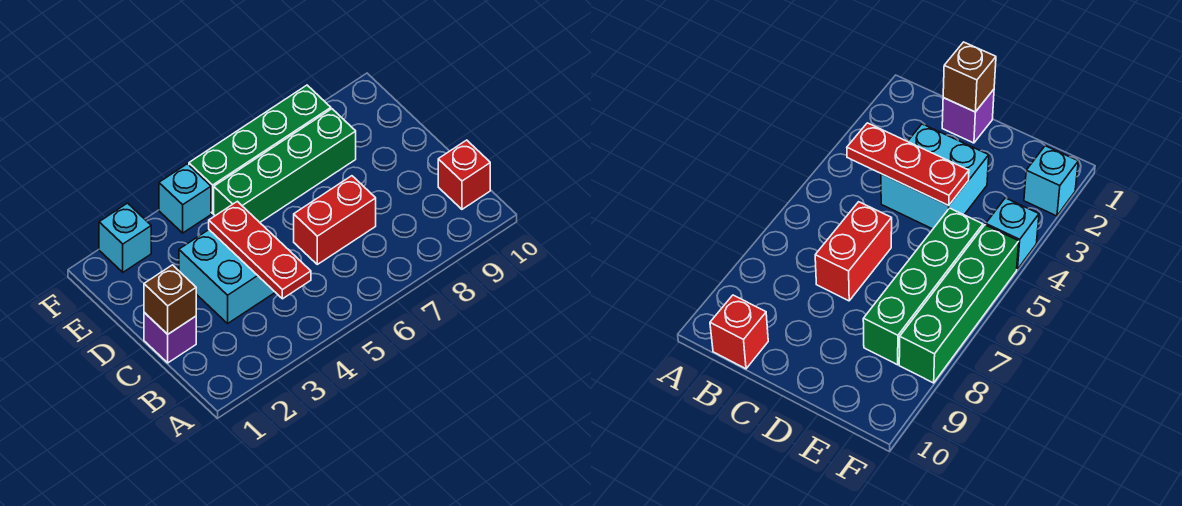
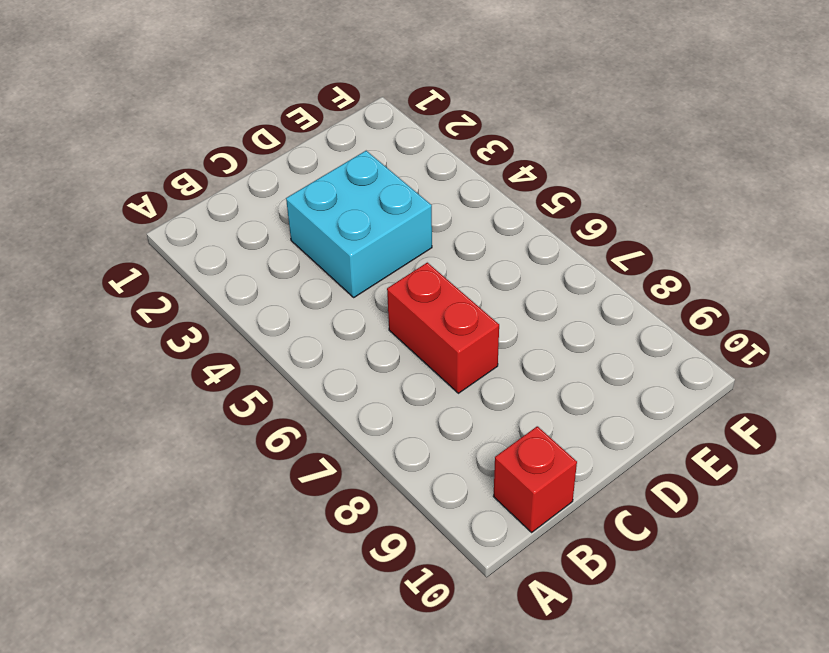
none -> purple 1x1 brick [144,312,196,363]
none -> green 1x4 brick [214,109,356,222]

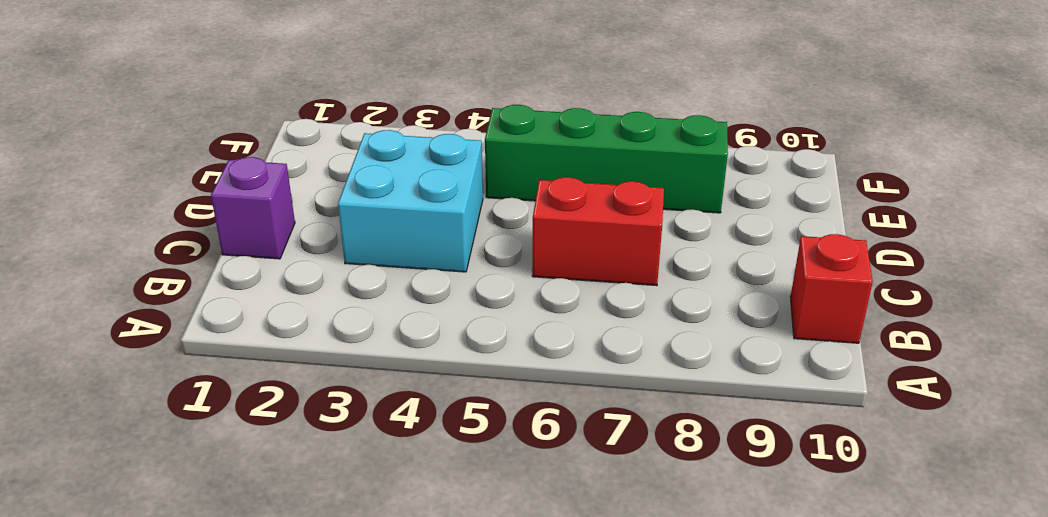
none -> cyan 1x1 brick [99,203,151,272]
none -> cyan 1x1 brick [159,164,211,233]

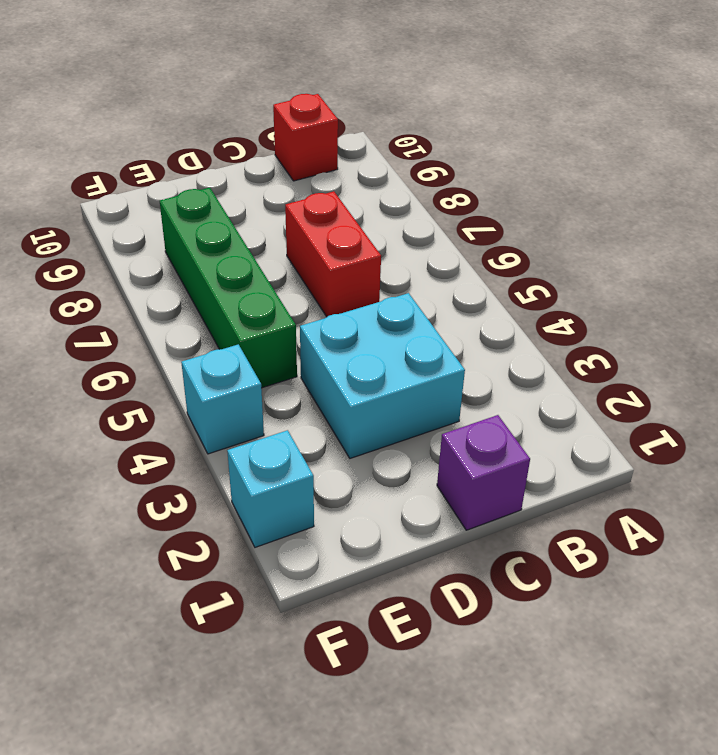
none -> green 1x4 brick [189,85,331,213]
none -> red 1x3 plate [209,201,311,299]

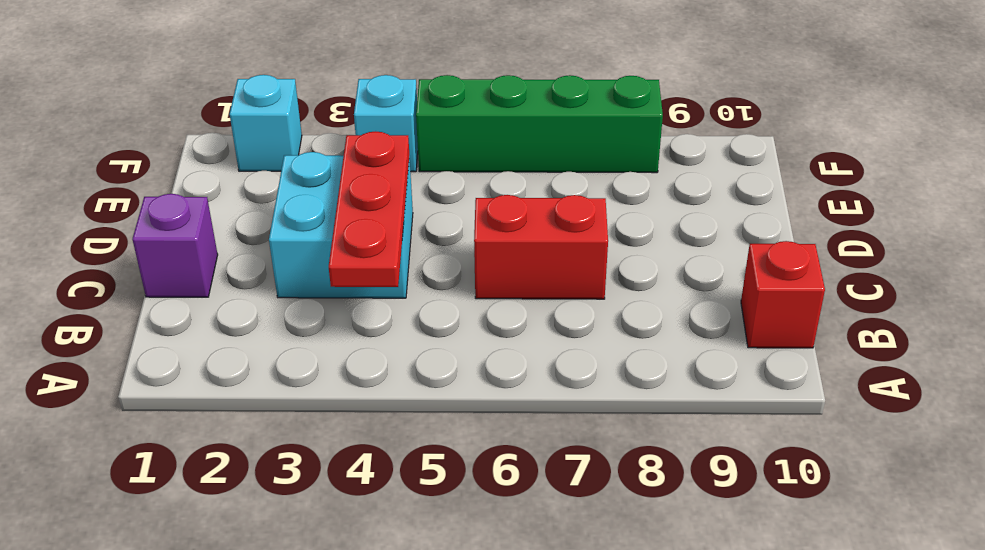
none -> green 1x4 brick [214,109,356,222]
none -> brown 1x1 brick [144,265,196,334]

